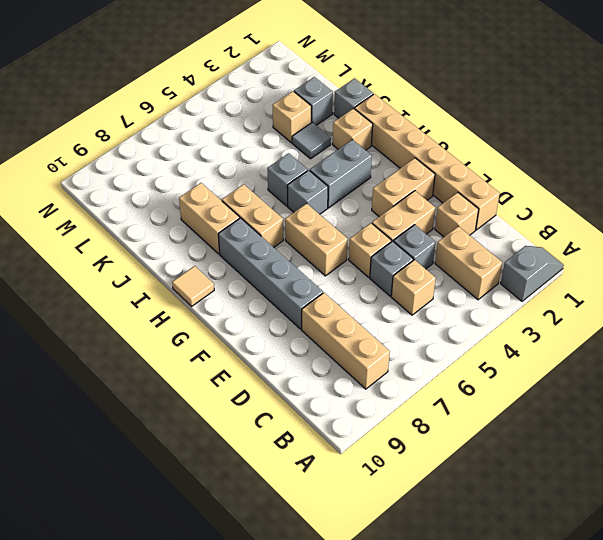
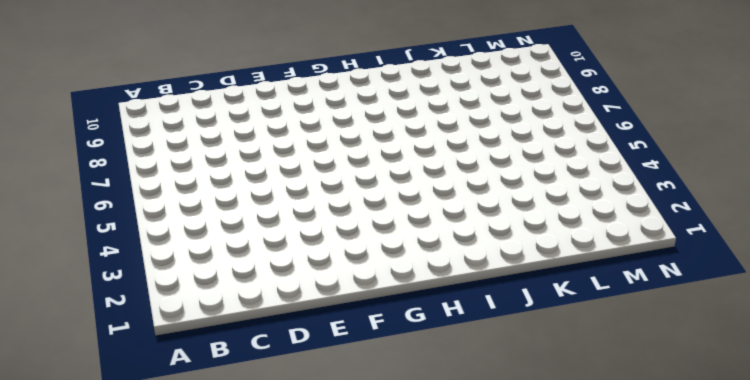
none -> grey 1x2 slope [501,246,564,301]
none -> tan 1x2 brick [435,226,502,300]
none -> tan 1x3 brick [302,293,390,389]

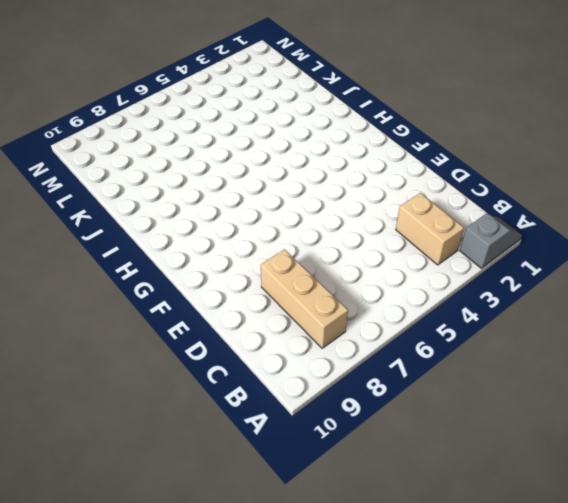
none -> tan 1x1 brick [391,260,436,315]
none -> tan 1x6 brick [354,94,500,230]
none -> tan 1x1 brick [435,192,479,237]

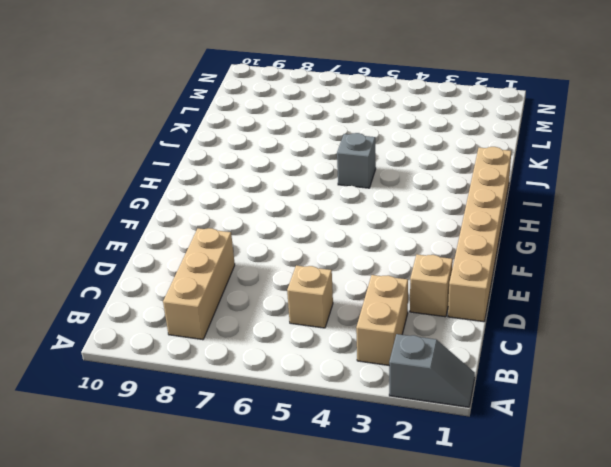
none -> grey 1x1 brick [394,225,435,269]
none -> grey 1x1 brick [370,241,413,296]
none -> tan 1x2 brick [372,191,435,242]

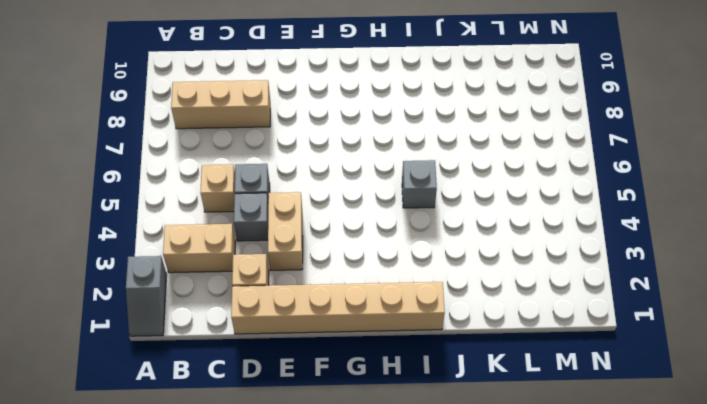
none -> tan 1x1 brick [349,223,392,278]
none -> grey 1x4 brick [218,218,323,329]
none -> tan 1x2 brick [372,158,435,217]

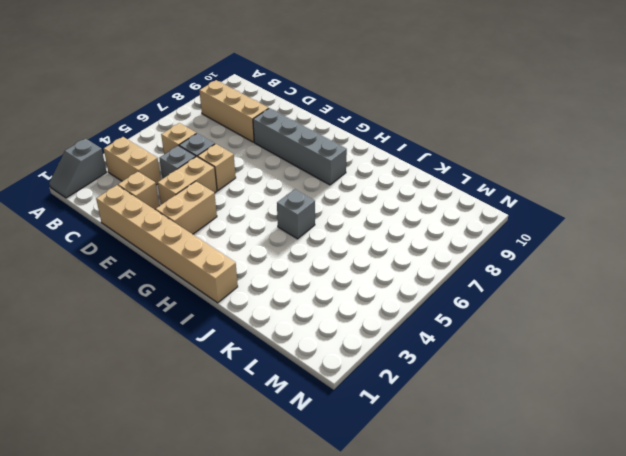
none -> tan 1x2 brick [285,203,348,276]
none -> grey 1x2 brick [310,140,372,208]
none -> grey 1x1 brick [287,170,328,214]

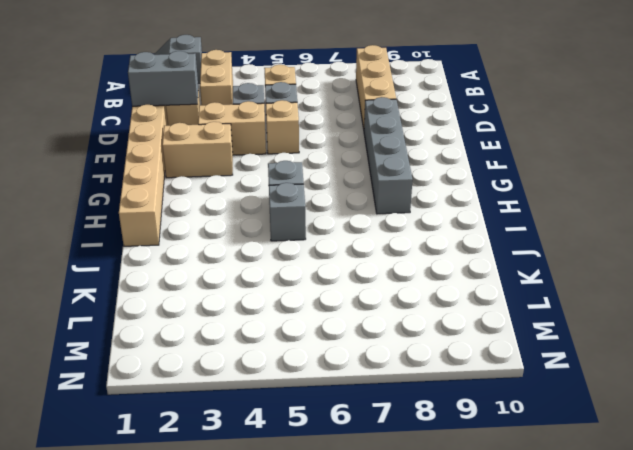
grey 1x2 brick [128,51,198,106] -> grey 1x2 brick moved to [310,140,372,208]
none -> tan 1x2 brick [285,203,348,276]
none -> tan 1x2 brick [222,184,283,247]
none -> tan 1x1 tile [172,266,214,306]

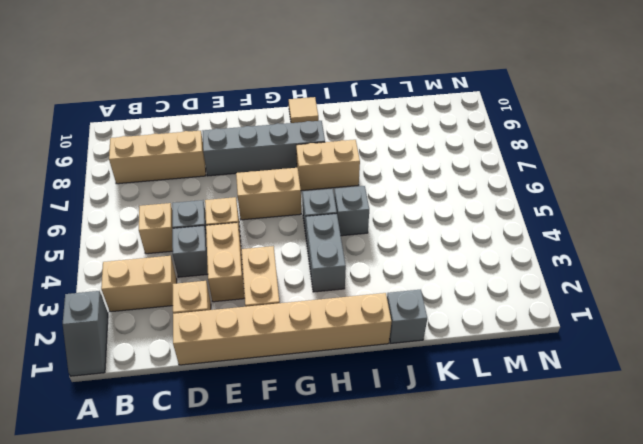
none -> tan 1x1 brick [333,108,373,150]
none -> tan 1x2 brick [179,183,240,254]
none -> grey 1x1 tile [292,122,331,159]

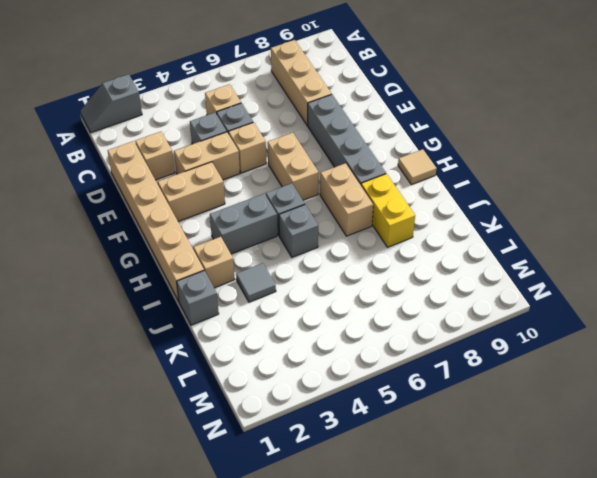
yellow 1x2 brick [361,174,415,247] -> tan 1x2 brick [179,183,240,254]
none -> tan 1x2 brick [435,226,502,300]
none -> grey 1x1 brick [294,77,333,125]
none -> tan 1x1 brick [273,91,311,143]

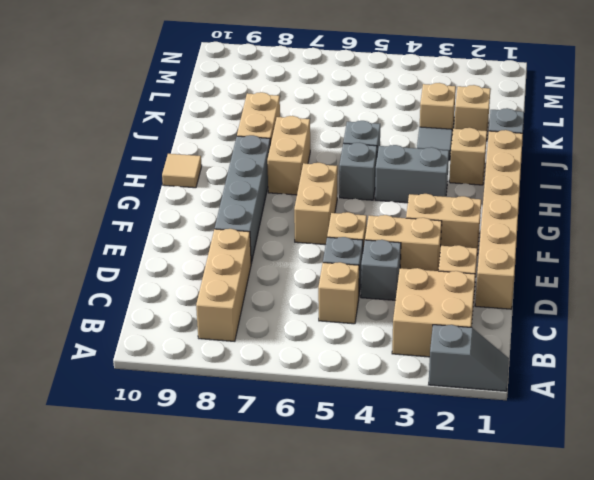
tan 2x2 brick [392,268,475,357] -> tan 1x2 brick [435,226,502,300]
tan 1x1 brick [454,85,490,141] -> grey 1x1 brick [294,77,333,125]

